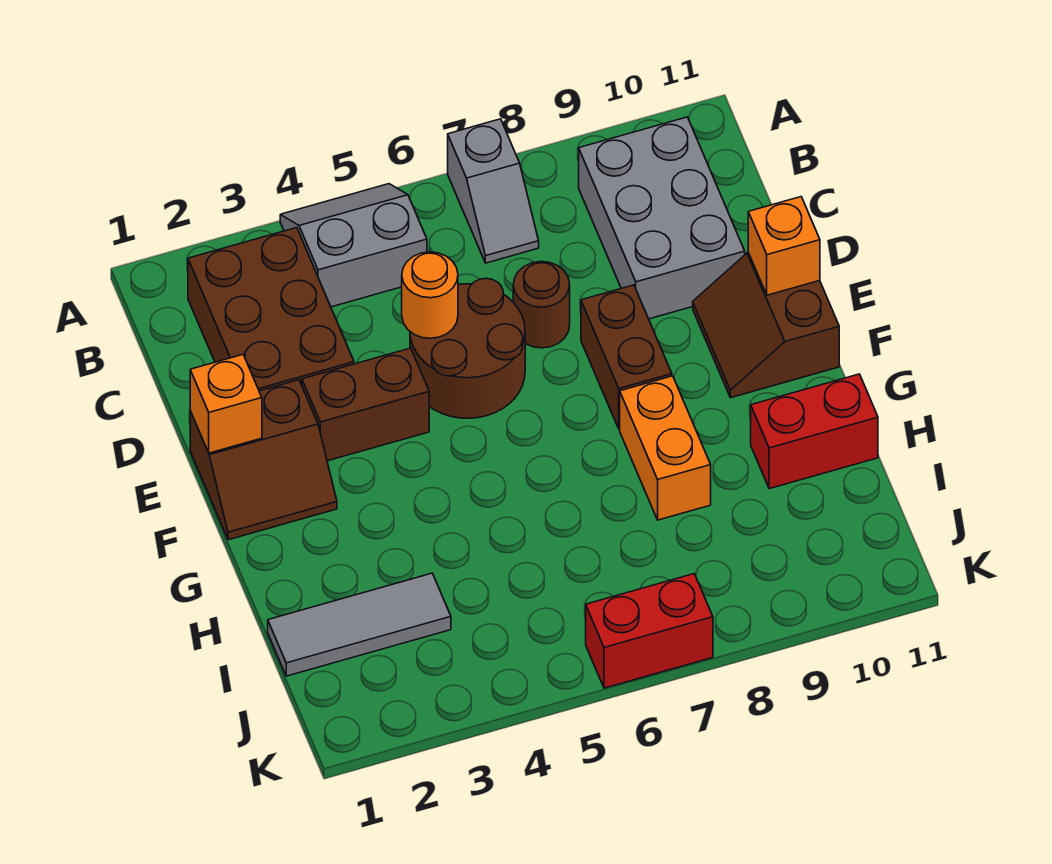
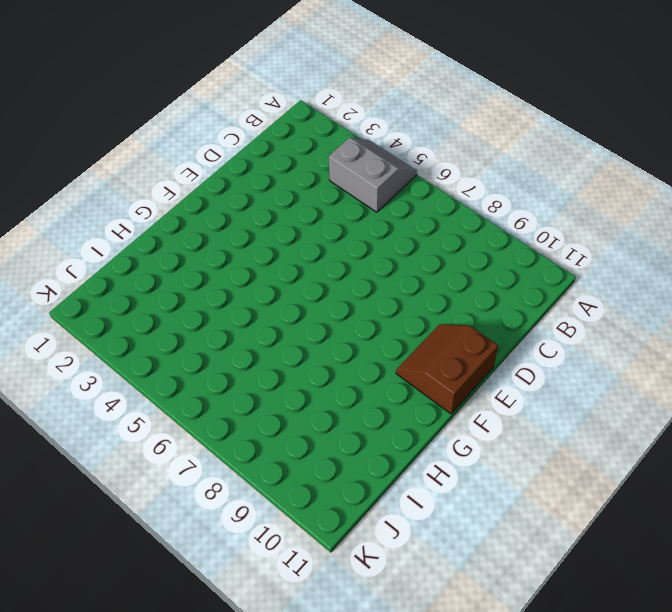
none -> grey 1x2 slope [448,119,539,263]
none -> brown 2x3 brick [188,228,354,391]
none -> grey 2x3 brick [579,117,745,319]

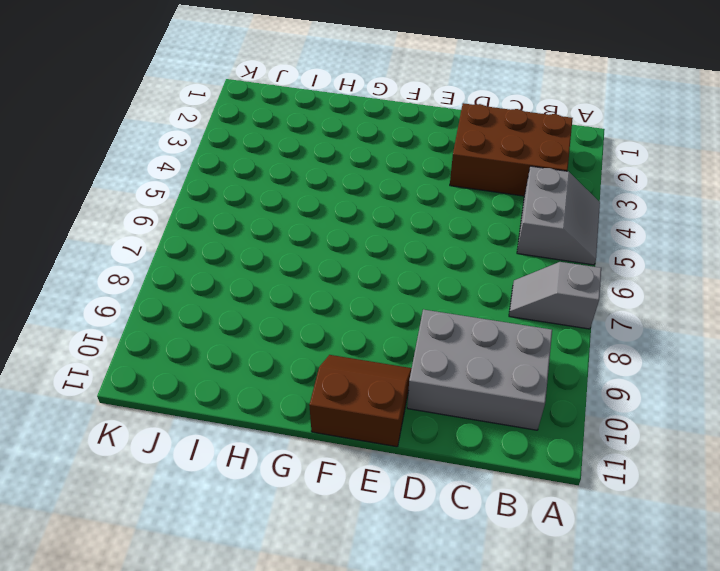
none -> brown 2x2 round brick [410,279,525,418]
none -> brown 1x1 round brick [513,262,570,348]
none -> brown 2x2 slope [190,380,337,540]

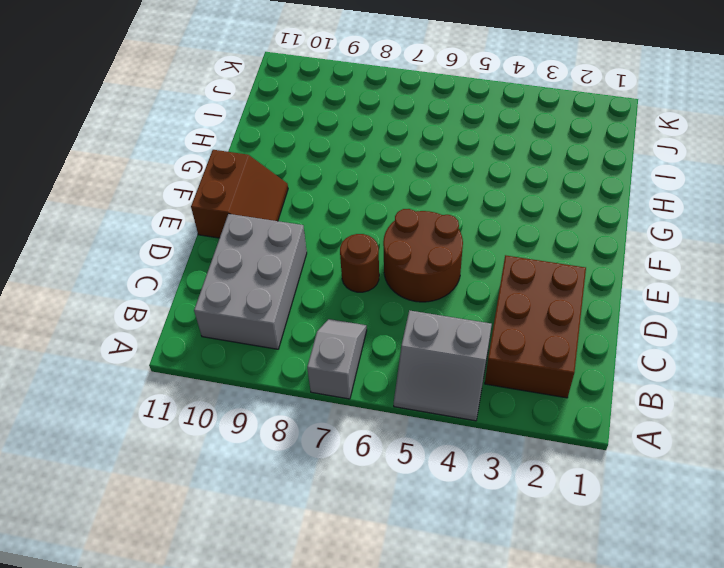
none -> brown 2x2 slope [190,380,337,540]
none -> brown 1x2 brick [302,348,429,461]
none -> brown 1x2 brick [581,285,672,429]

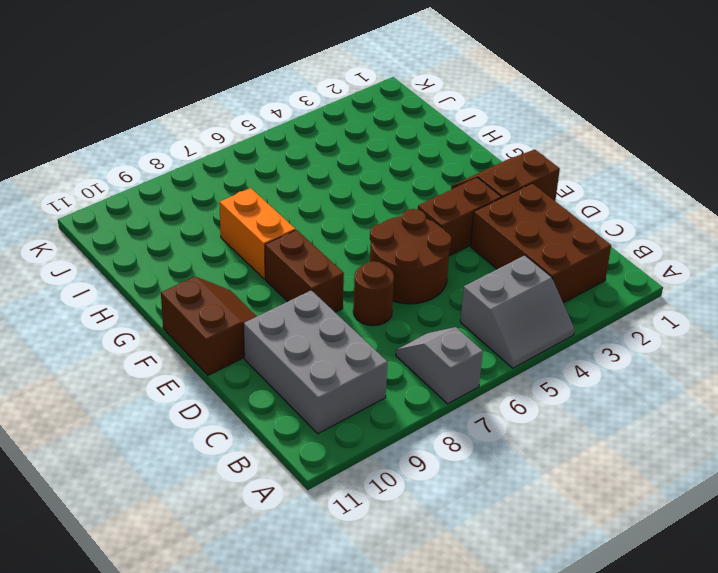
none -> red 1x2 brick [751,374,878,489]
none -> grey 1x3 tile [268,573,451,676]
none -> red 1x2 brick [586,574,713,688]

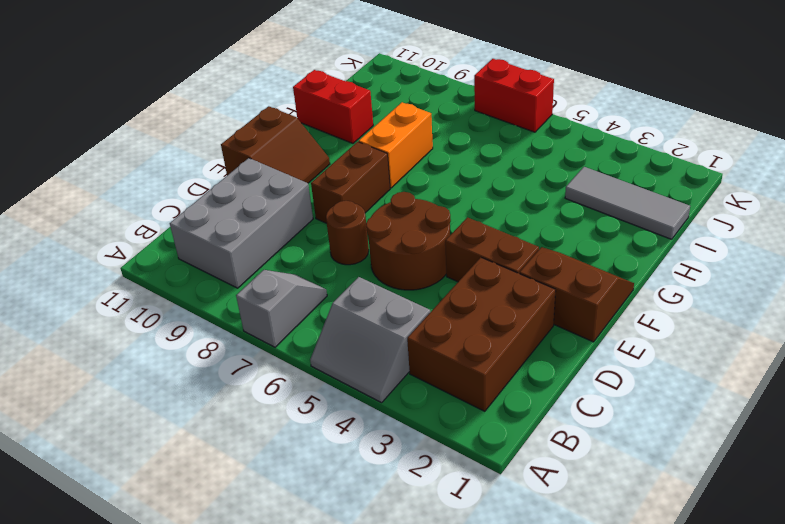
none -> orange 1x1 round brick [402,252,458,338]
none -> orange 1x1 brick [190,355,262,453]
none -> orange 1x1 brick [748,197,820,295]

